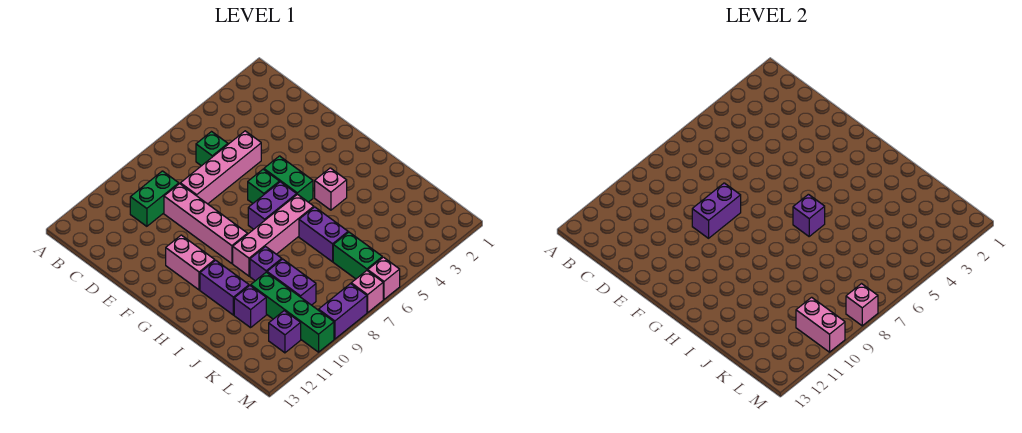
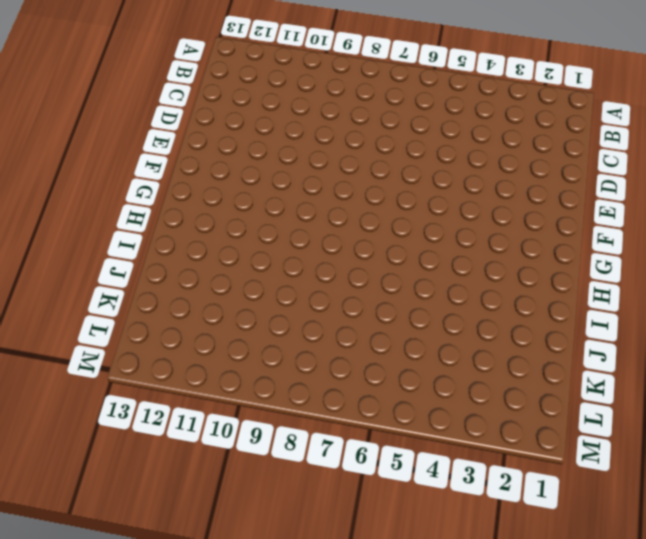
none -> green 1x1 brick [196,132,228,166]
none -> green 1x2 brick [130,171,179,226]
none -> pink 1x4 brick [180,131,261,204]

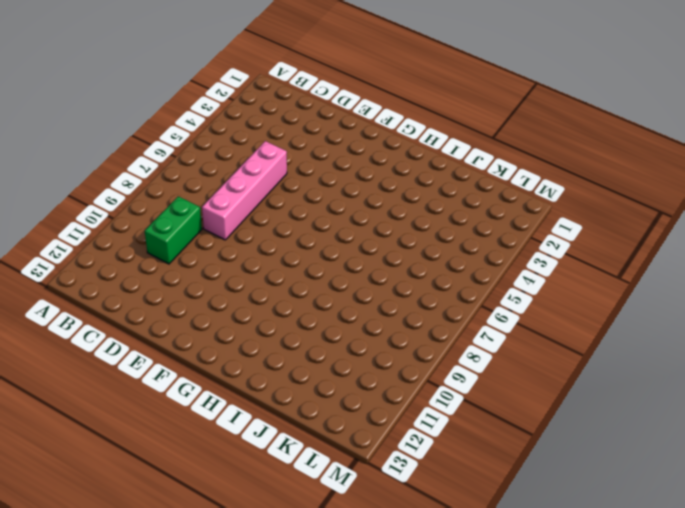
none -> green 1x1 brick [196,132,228,166]
none -> pink 1x4 brick [164,184,247,263]
none -> green 1x2 brick [264,156,313,202]

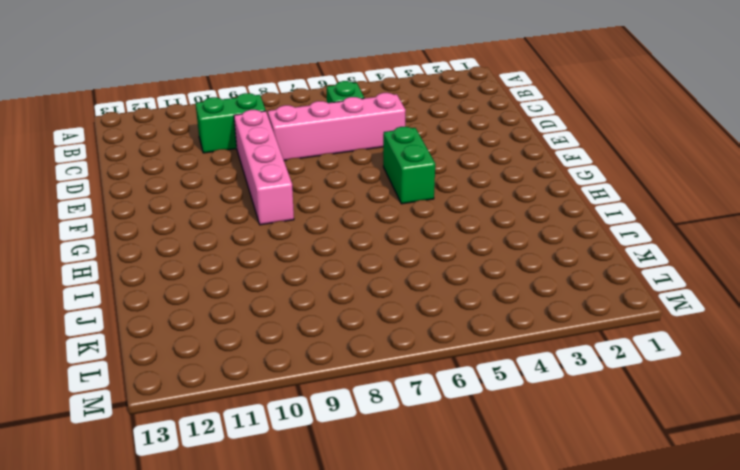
none -> green 1x1 brick [248,169,279,203]
none -> pink 1x2 brick [166,235,215,290]
none -> purple 1x2 brick [248,182,297,229]

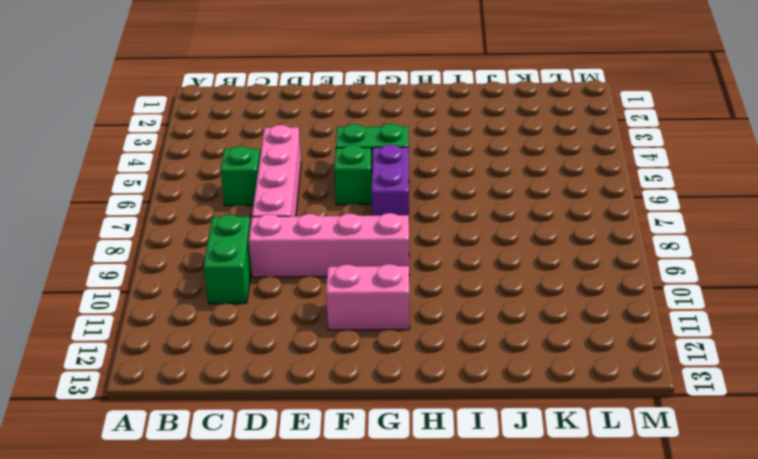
none -> pink 1x1 brick [315,168,347,210]
none -> pink 1x4 brick [233,194,314,276]
none -> purple 1x2 brick [200,260,249,315]

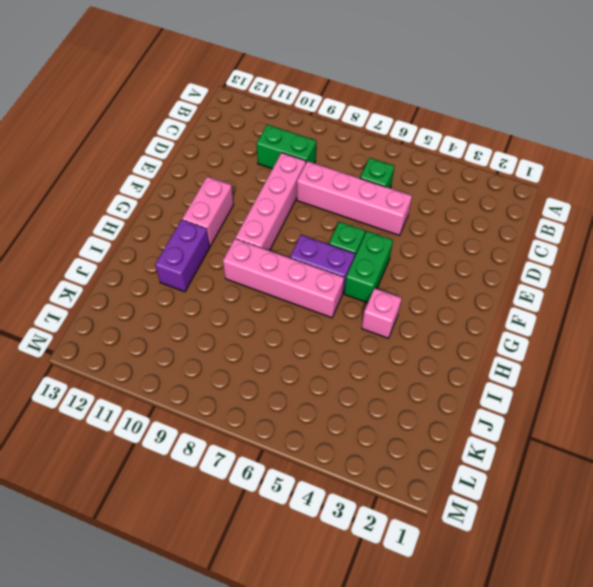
none -> purple 1x2 brick [299,207,348,262]
none -> purple 1x1 brick [250,247,282,281]
none -> purple 1x2 brick [267,259,316,305]

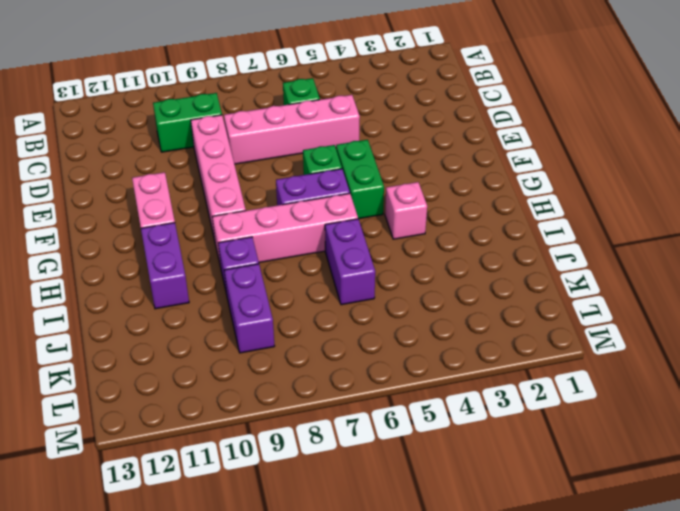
none -> green 1x4 brick [251,272,334,352]
none -> purple 1x1 brick [234,286,266,328]
none -> green 1x2 brick [333,232,382,279]

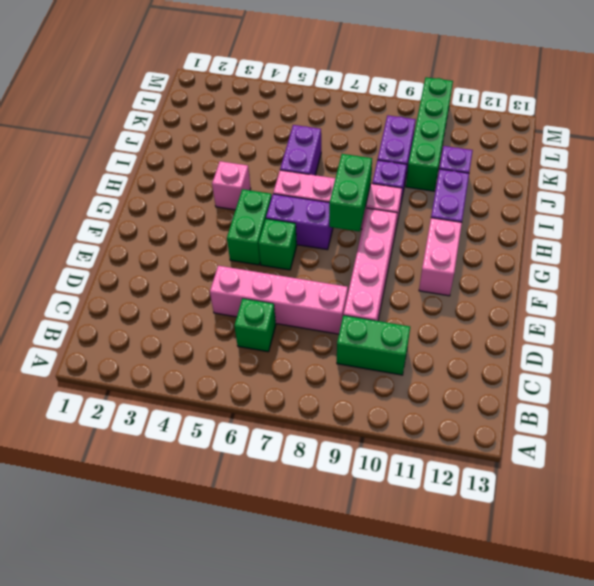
green 1x2 brick [329,154,372,232] -> green 1x2 brick moved to [333,232,382,279]
none -> purple 1x1 brick [269,311,301,353]
none -> pink 1x1 brick [368,257,400,299]
none -> pink 1x1 brick [351,271,383,313]

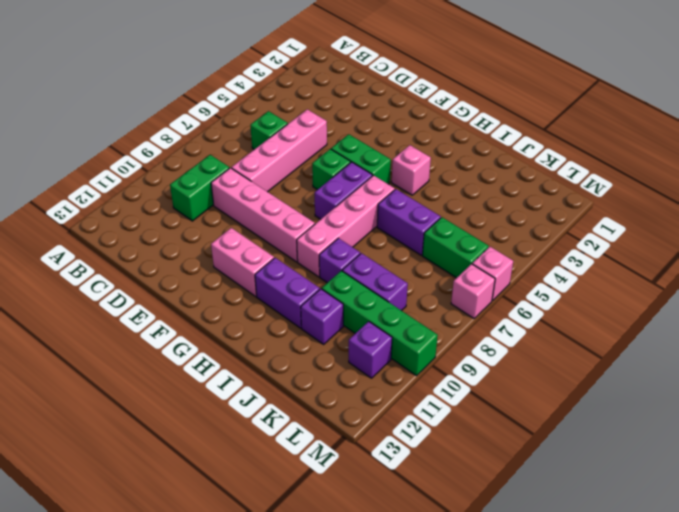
none -> purple 1x2 brick [319,284,367,339]
none -> purple 1x2 brick [692,183,741,238]
none -> purple 1x1 brick [793,194,825,236]

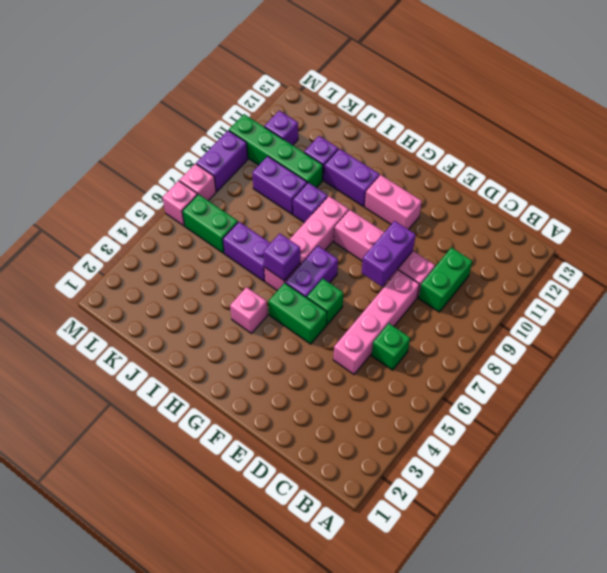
none -> pink 1x2 brick [796,297,845,352]
none -> pink 1x1 brick [846,284,878,326]

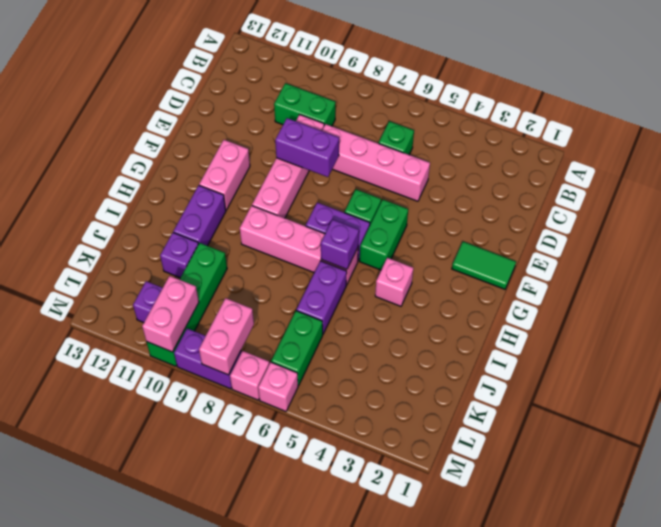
green 1x2 tile [452,242,516,289] -> none
pink 1x2 brick [199,298,254,375] -> pink 1x1 brick [846,284,878,326]
none -> purple 1x1 brick [250,247,282,281]
none -> purple 1x2 brick [267,259,316,305]

